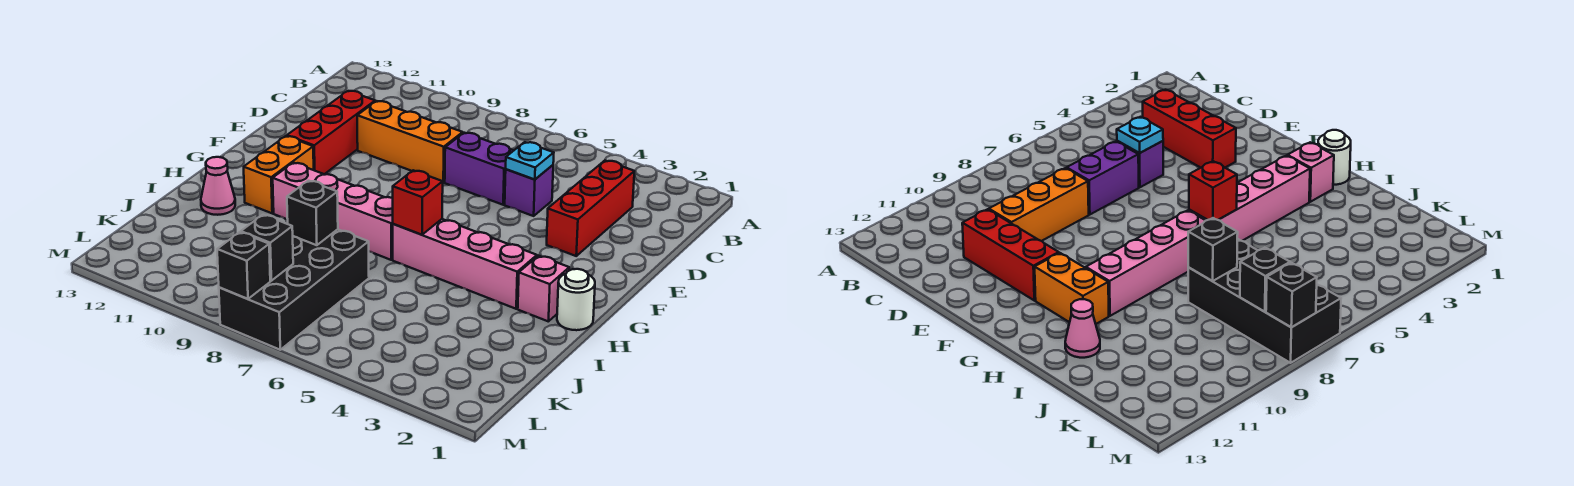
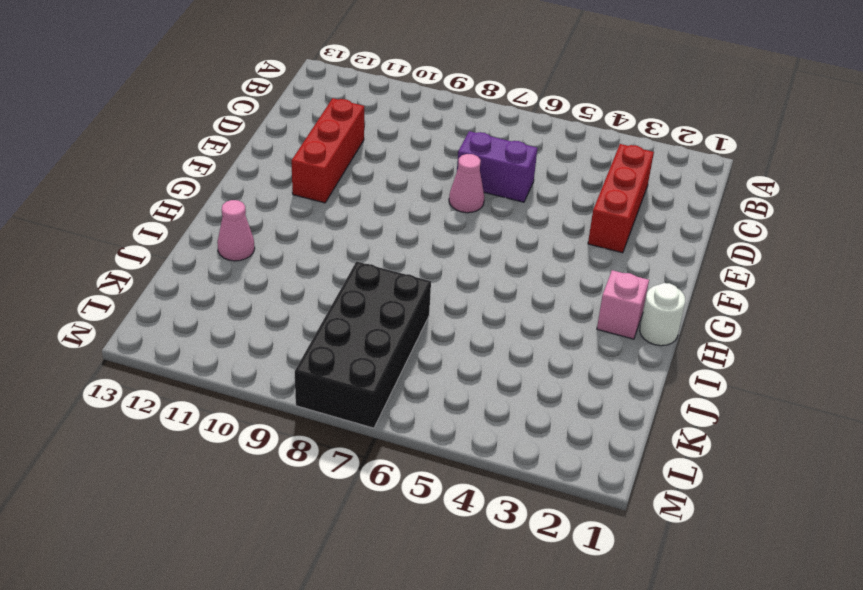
pink 1x1 cone [449,154,484,213] -> none
none -> purple 1x1 brick [505,165,553,216]
none -> orange 1x3 brick [357,101,463,182]
none -> orange 1x2 brick [244,136,314,213]

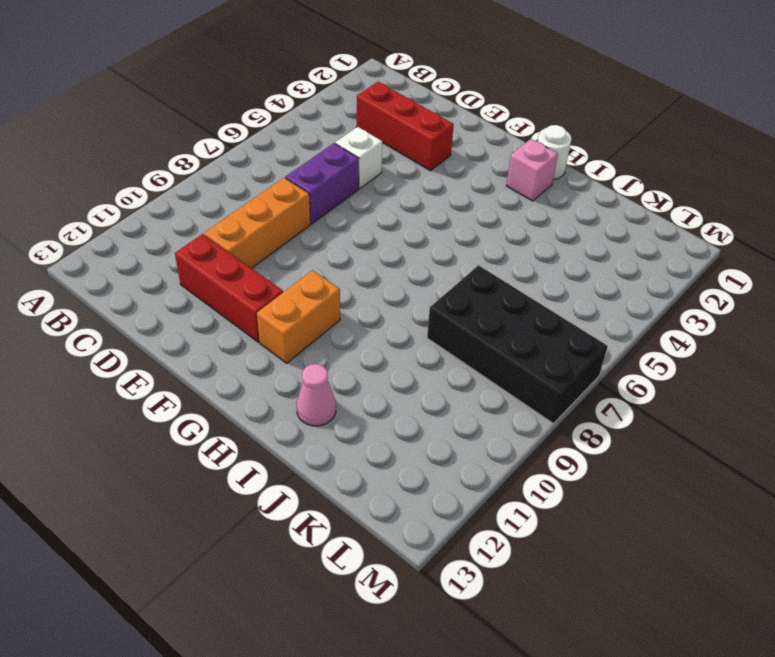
white 1x1 brick [335,127,382,188] -> purple 1x1 brick [505,165,553,216]
orange 1x2 brick [257,270,340,363] -> orange 1x2 brick turned to [244,136,314,213]
none -> pink 1x4 brick [393,219,537,309]
none -> pink 1x4 brick [273,163,393,260]
none -> cyan 1x1 plate [506,142,554,179]

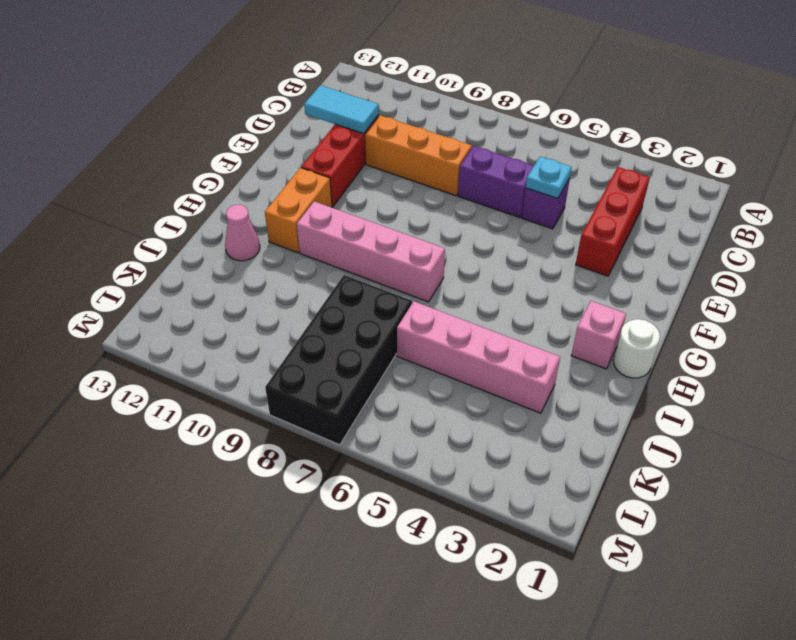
cyan 1x2 tile [304,85,379,134] -> none
pink 1x4 brick [397,301,560,413] -> pink 1x4 brick moved to [393,219,537,309]
none -> red 1x1 brick [393,170,443,235]
none -> black 1x1 brick [287,181,338,245]
none -> black 1x1 brick [241,215,293,281]

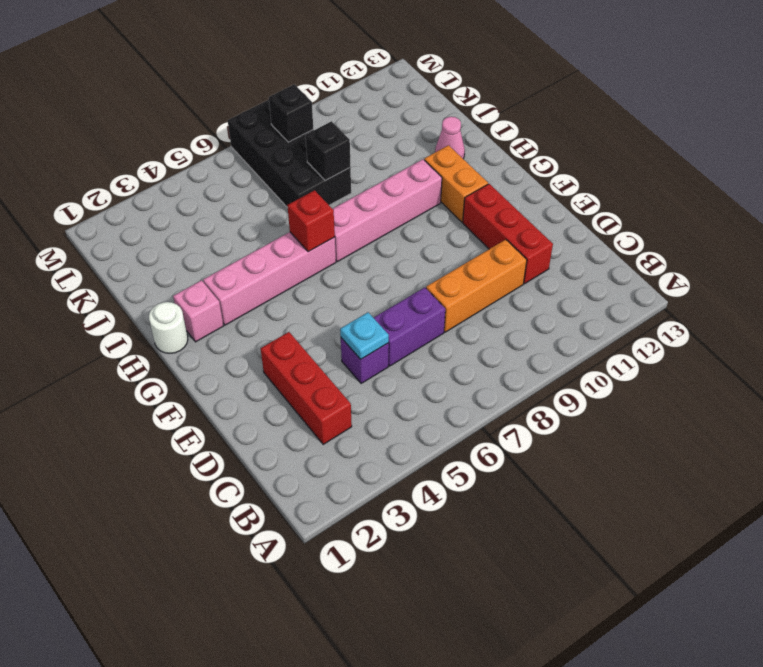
none -> black 1x1 brick [217,232,270,299]

